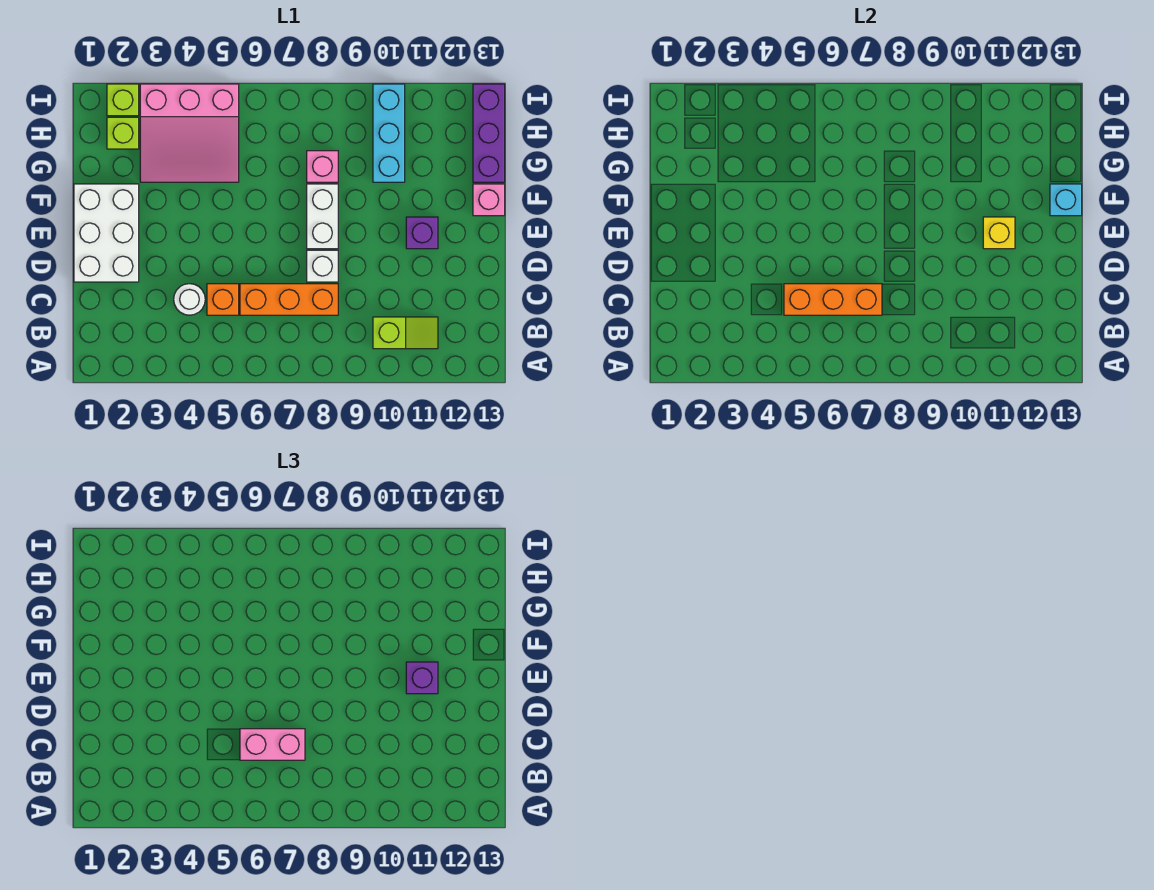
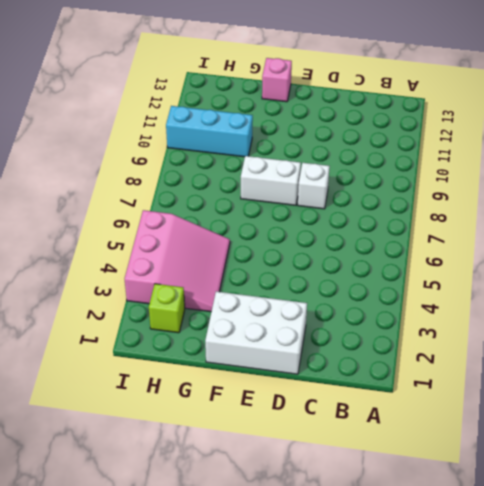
none -> lime 1x2 slope [373,317,438,349]
none -> white 1x1 round brick [174,284,205,315]
none -> orange 1x1 brick [207,284,239,315]

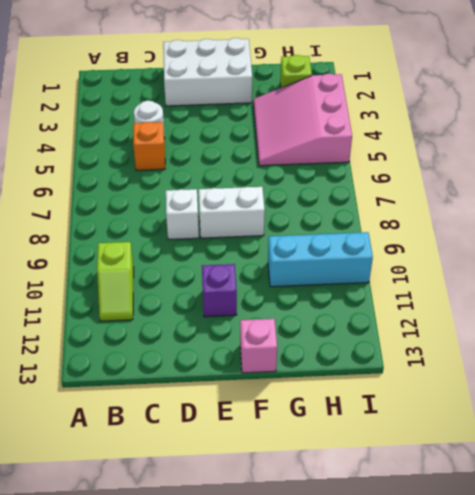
none -> orange 1x3 brick [240,284,338,315]
none -> pink 1x1 brick [307,151,338,182]
none -> purple 1x3 brick [473,84,505,182]

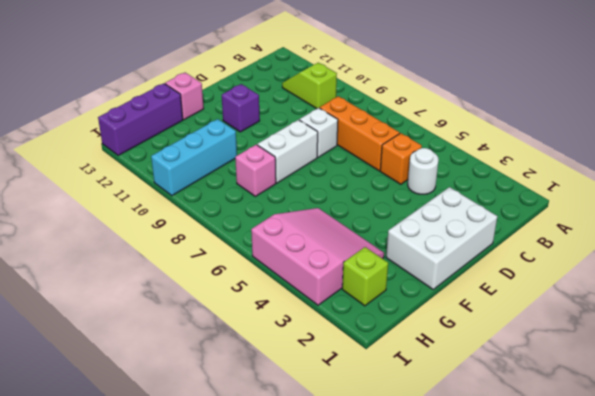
none -> lime 1x1 brick [107,84,139,116]
none -> orange 1x3 brick [784,284,882,315]
none -> yellow 1x1 brick [983,217,1015,249]

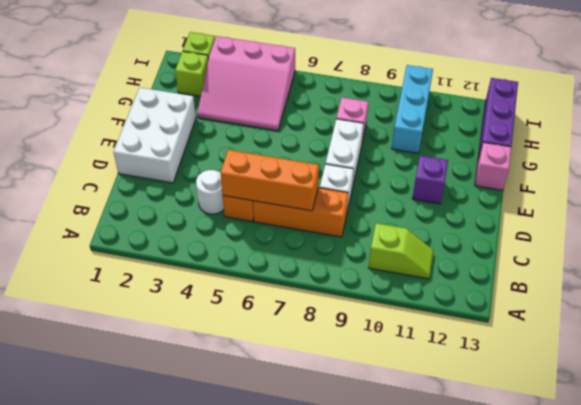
none -> yellow 1x1 brick [983,217,1015,249]
none -> cyan 1x1 brick [1050,184,1082,216]
none -> pink 1x2 brick [240,729,305,760]

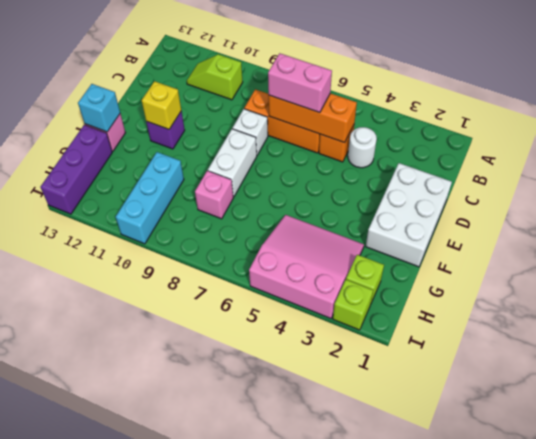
none -> purple 1x1 brick [406,662,438,694]

